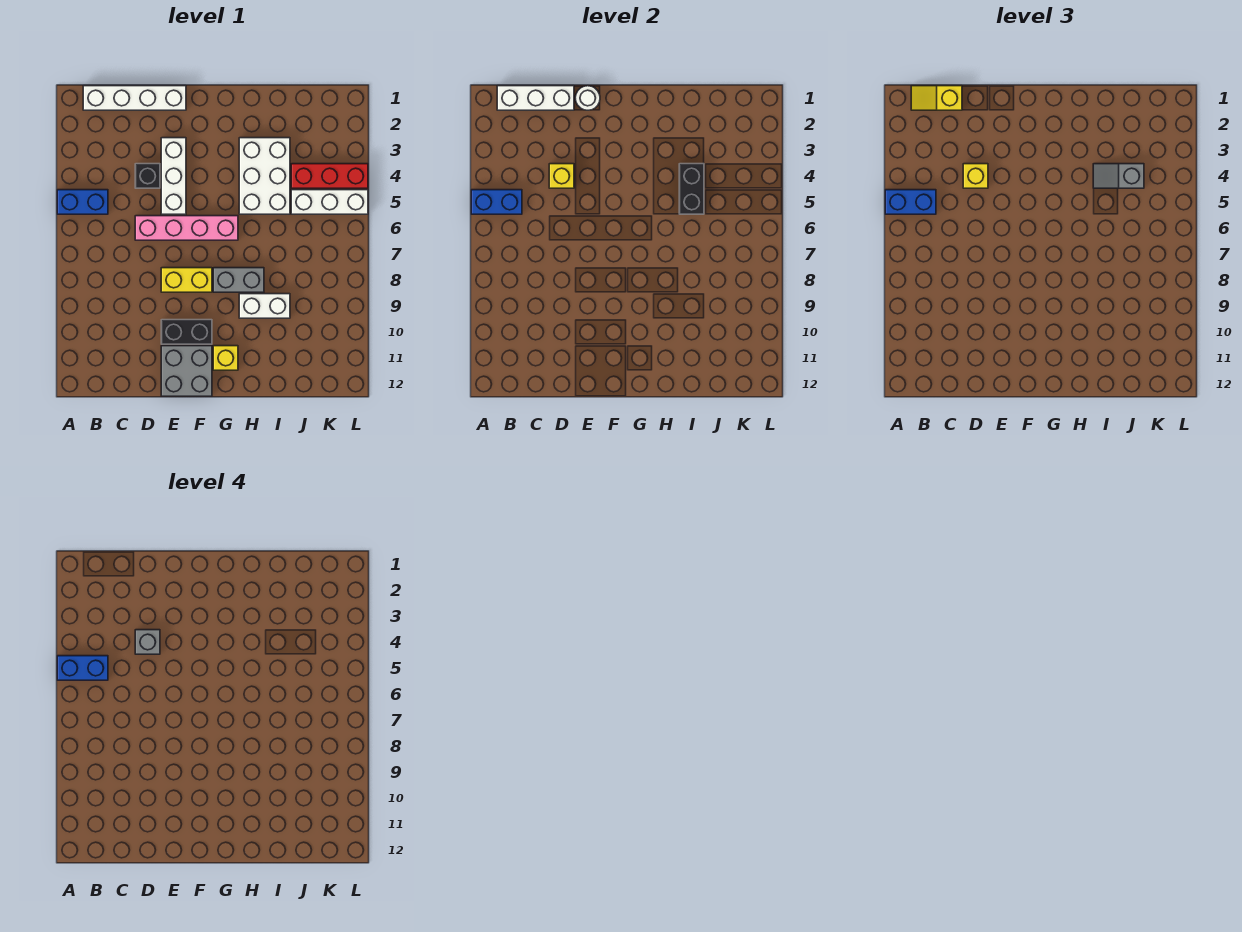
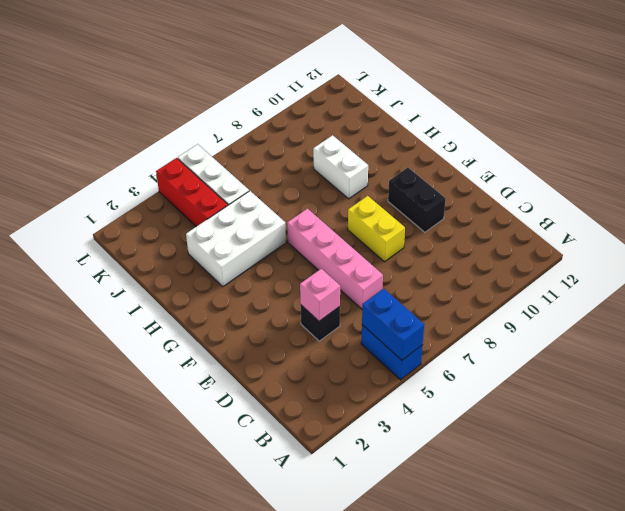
pink 1x1 brick [300,269,340,321] -> yellow 1x1 brick [549,164,574,188]
none -> white 1x4 brick [83,86,186,110]
none -> white 1x3 brick [161,138,186,214]
none -> grey 2x2 brick [161,346,212,396]

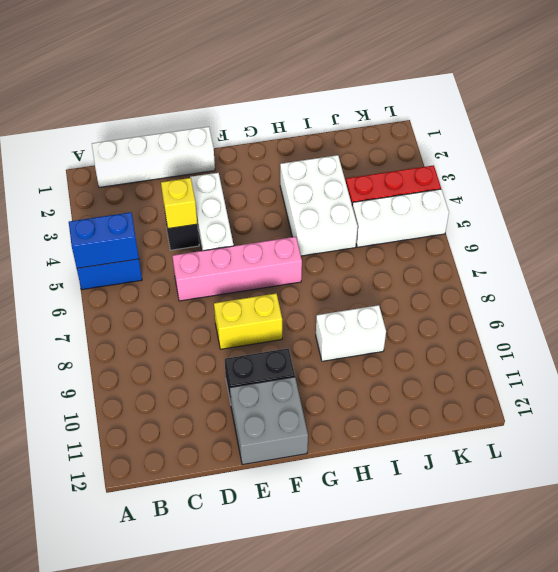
none -> grey 1x2 brick [213,268,264,292]
none -> yellow 1x1 brick [213,346,238,370]
none -> white 1x3 brick [497,86,574,110]

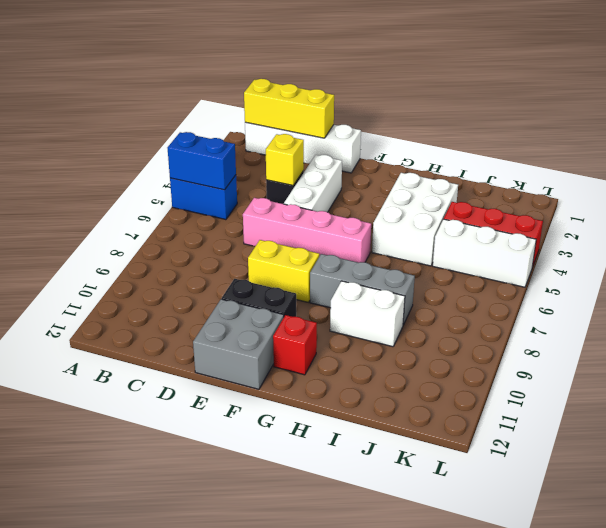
yellow 1x3 brick [244,79,334,138] -> white 1x3 brick [497,86,574,110]
grey 1x3 brick [310,254,415,325] -> grey 1x2 brick [213,268,264,292]
red 1x1 brick [273,315,317,375] -> yellow 1x1 brick [213,346,238,370]
none -> white 1x1 round brick [575,86,600,110]
none -> black 1x2 brick [679,164,704,214]
none -> blue 1x2 brick [885,190,936,214]

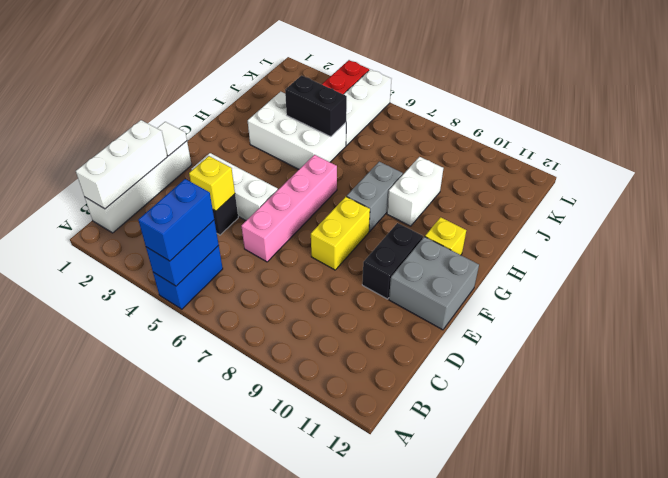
white 1x1 tile [157,122,187,156] -> white 1x1 round brick [575,86,600,110]
none -> yellow 1x2 slope [911,86,962,110]
none -> yellow 1x1 brick [963,164,988,188]
none -> grey 1x2 slope [1093,164,1144,188]

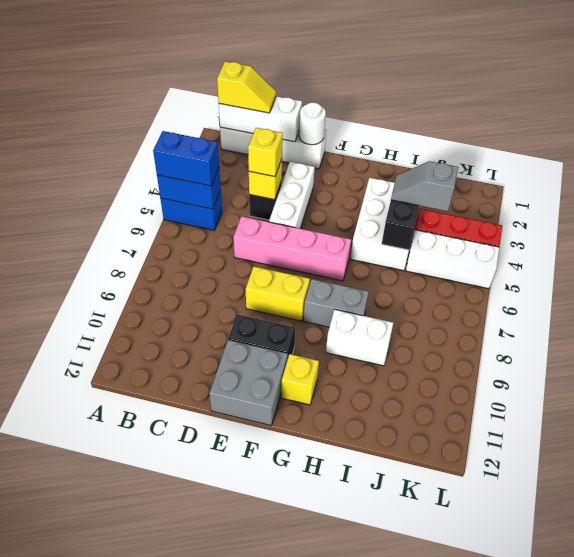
yellow 1x2 slope [217,62,276,113] -> yellow 1x2 slope turned to [911,86,962,110]
none -> blue 1x2 brick [57,656,108,680]
none -> grey 1x1 brick [135,630,160,654]

